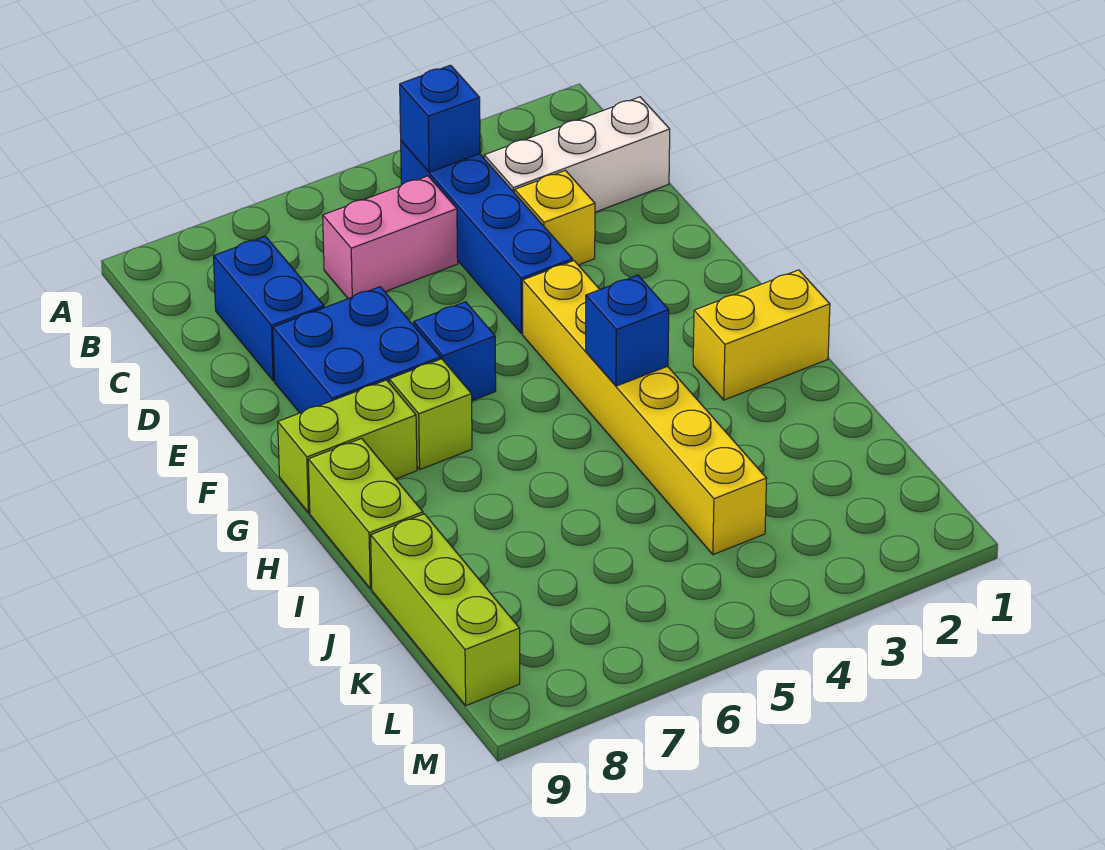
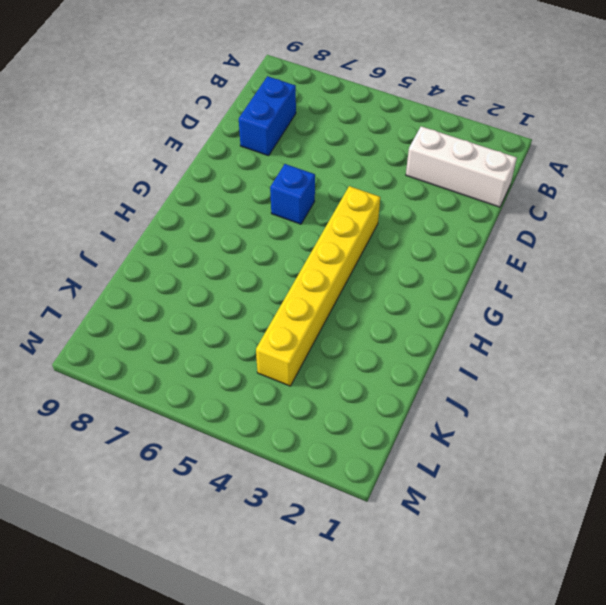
none -> blue 1x4 brick [401,141,573,334]
none -> pink 1x2 brick [323,176,458,299]
none -> yellow 1x1 brick [515,170,595,265]

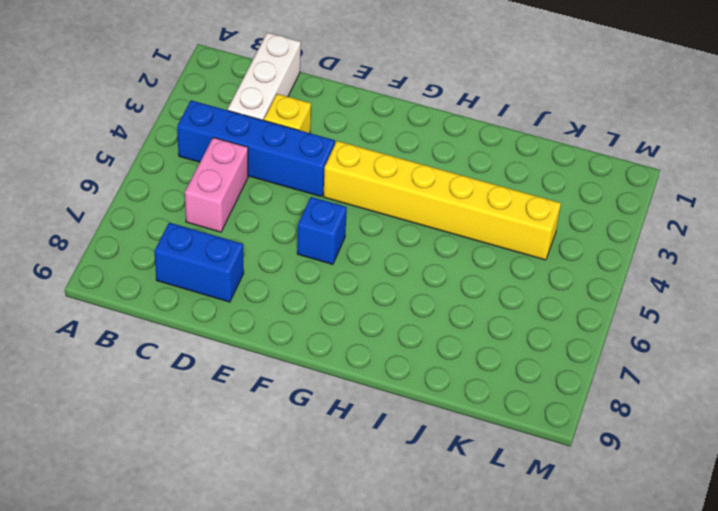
none -> blue 2x2 brick [273,287,440,413]
none -> lime 1x1 brick [389,359,472,469]
none -> lime 1x2 brick [278,380,417,513]

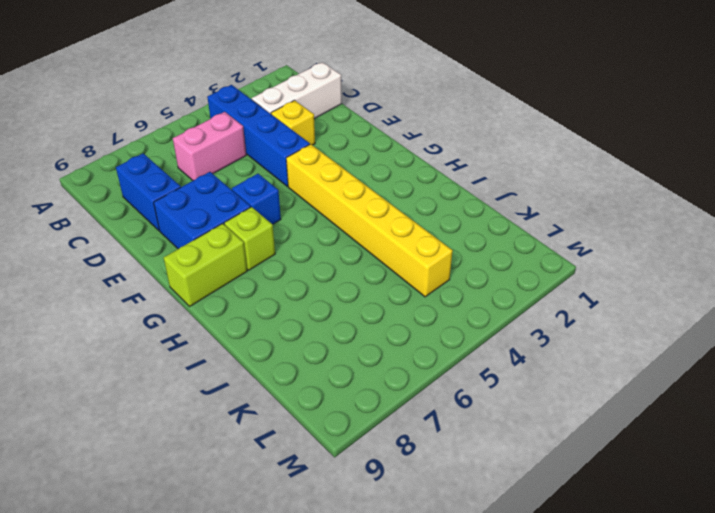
none -> yellow 1x2 brick [693,270,830,400]
none -> lime 1x2 brick [308,438,423,589]
none -> lime 1x3 brick [371,514,520,706]

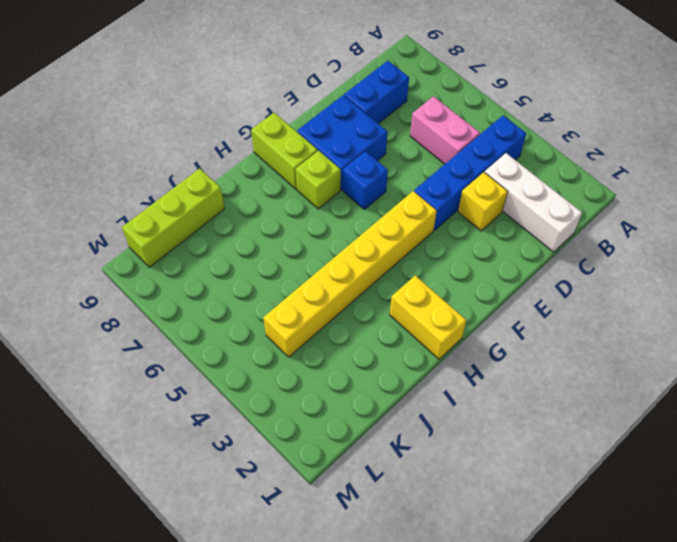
none -> lime 1x2 brick [308,438,423,589]
none -> blue 1x1 brick [400,65,480,172]
none -> blue 1x1 brick [586,275,669,386]

